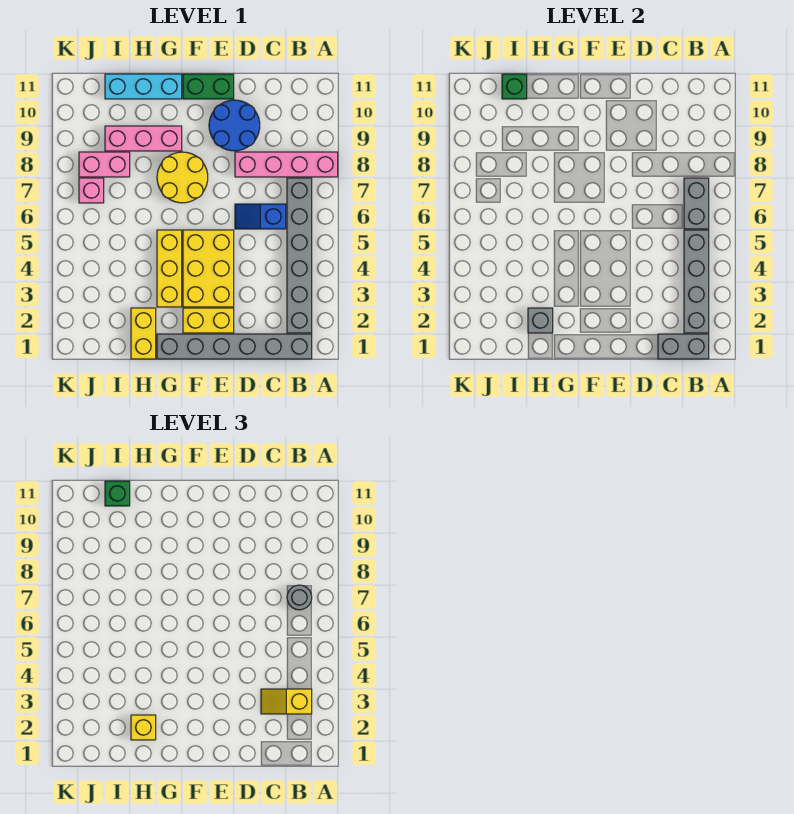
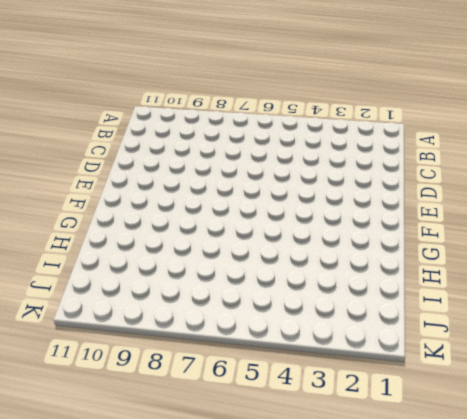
none -> pink 1x4 brick [235,152,338,177]
none -> grey 1x6 brick [157,334,312,359]
none -> grey 1x6 brick [287,178,312,333]

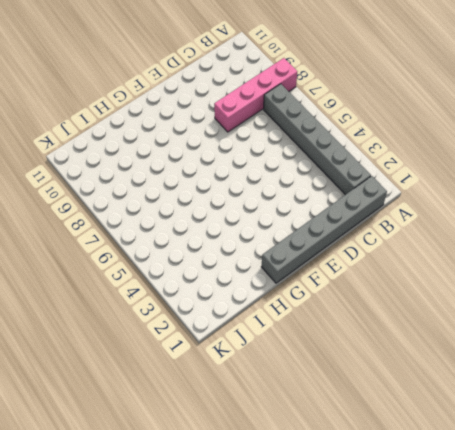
none -> blue 1x2 slope [235,204,286,229]
none -> blue 2x2 round brick [209,100,260,151]
none -> yellow 1x2 brick [183,308,234,333]

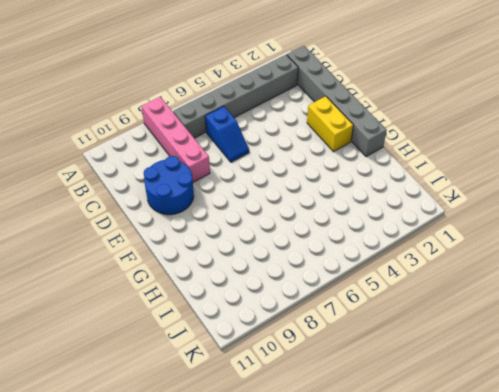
none -> yellow 2x3 brick [183,230,234,307]
none -> green 1x2 brick [183,74,234,99]
none -> yellow 2x2 round brick [157,152,208,203]

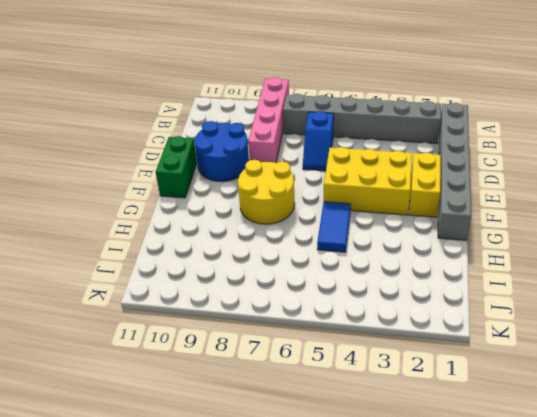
blue 1x2 tile [317,202,351,252] -> yellow 1x3 brick [157,230,182,307]
none -> pink 1x3 brick [105,126,182,151]
none -> cyan 1x3 brick [105,74,182,99]
none -> yellow 1x2 brick [131,308,156,359]

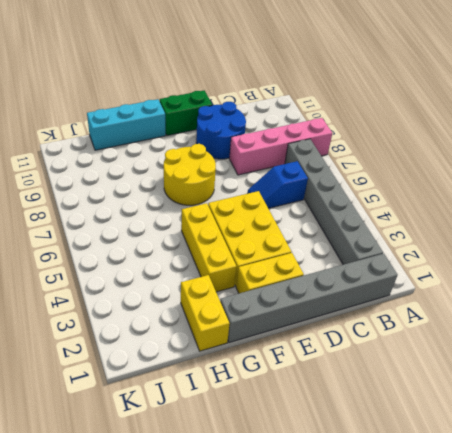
none -> pink 1x3 brick [105,126,182,151]
none -> pink 1x2 brick [79,152,130,177]
none -> pink 1x1 brick [79,178,104,203]

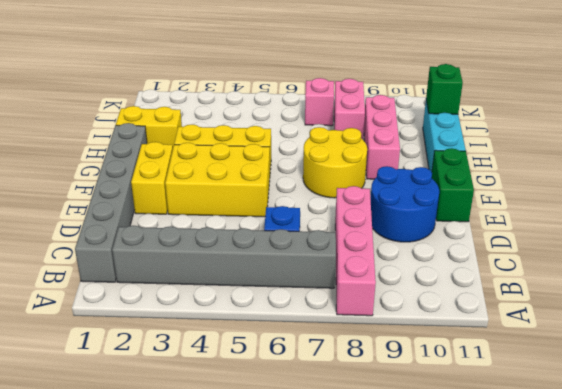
none -> grey 1x2 brick [658,334,709,359]
none -> grey 1x4 brick [684,230,709,333]
none -> grey 1x2 brick [684,178,709,229]

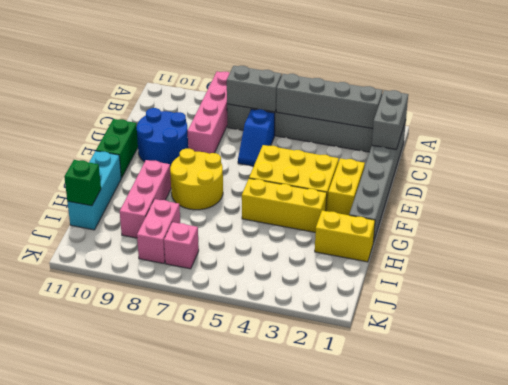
none -> grey 1x1 brick [528,308,553,333]
none -> yellow 1x2 slope [261,689,312,714]
none -> grey 1x1 round brick [287,585,312,610]

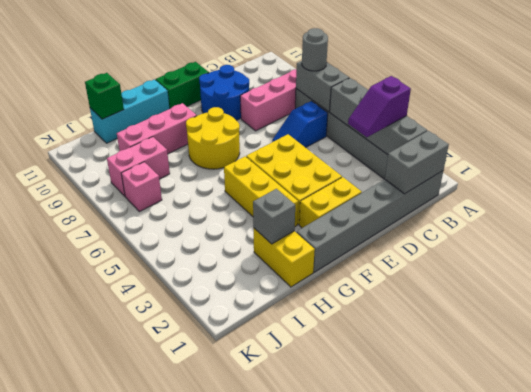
purple 1x2 slope [348,76,411,137] -> yellow 1x2 slope [261,689,312,714]
none -> yellow 1x1 brick [131,715,156,740]
none -> green 1x1 brick [105,481,130,506]

